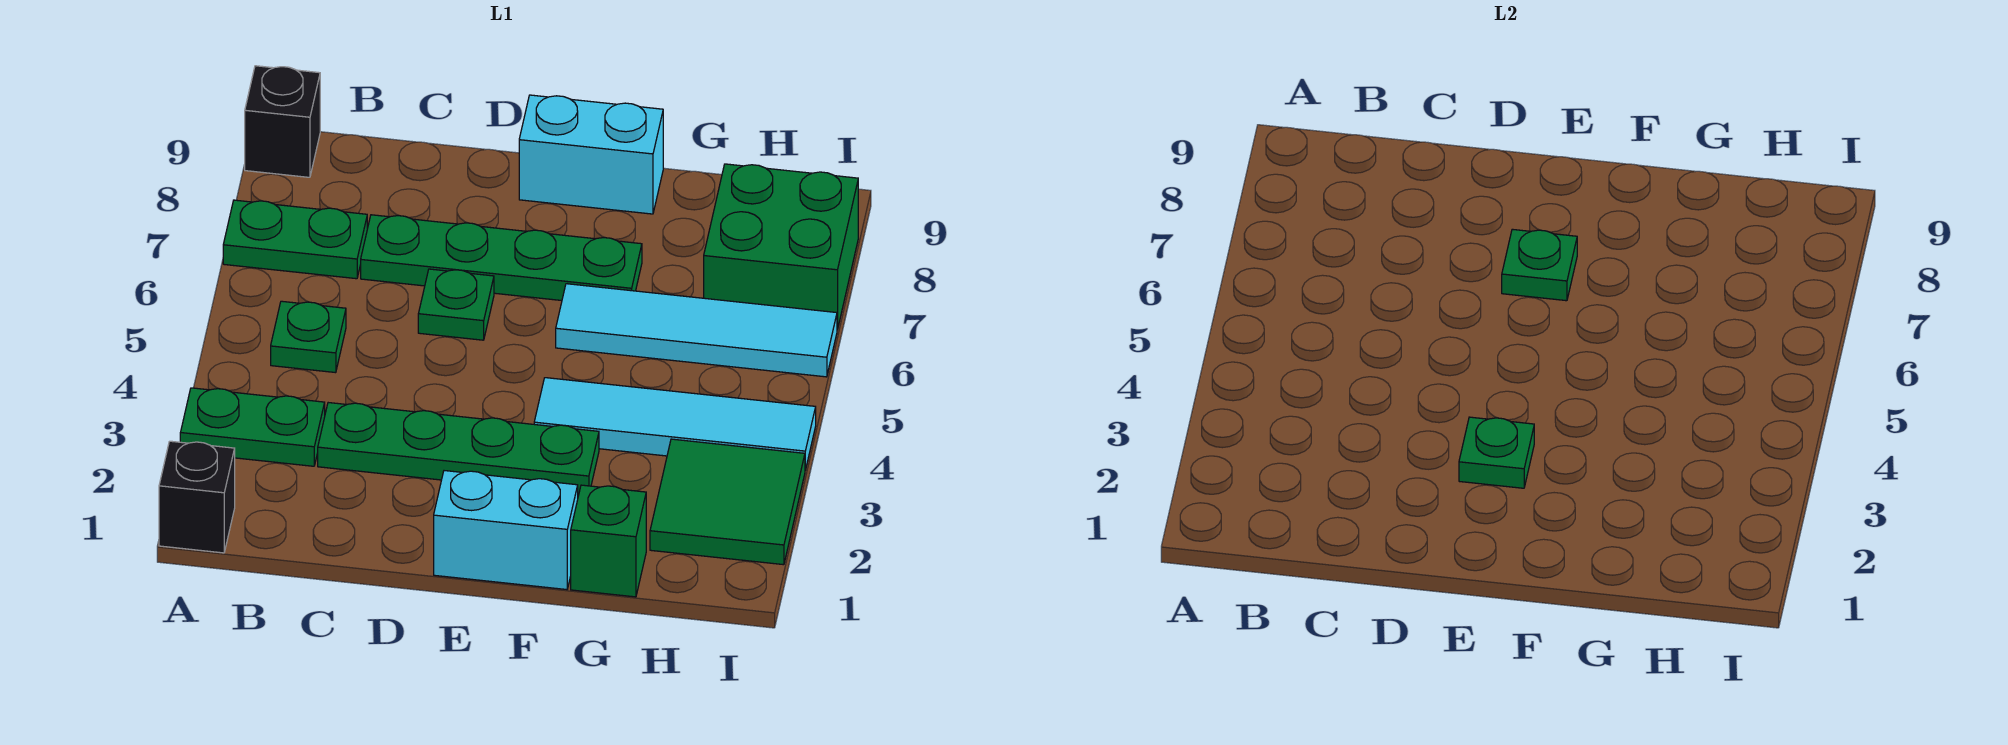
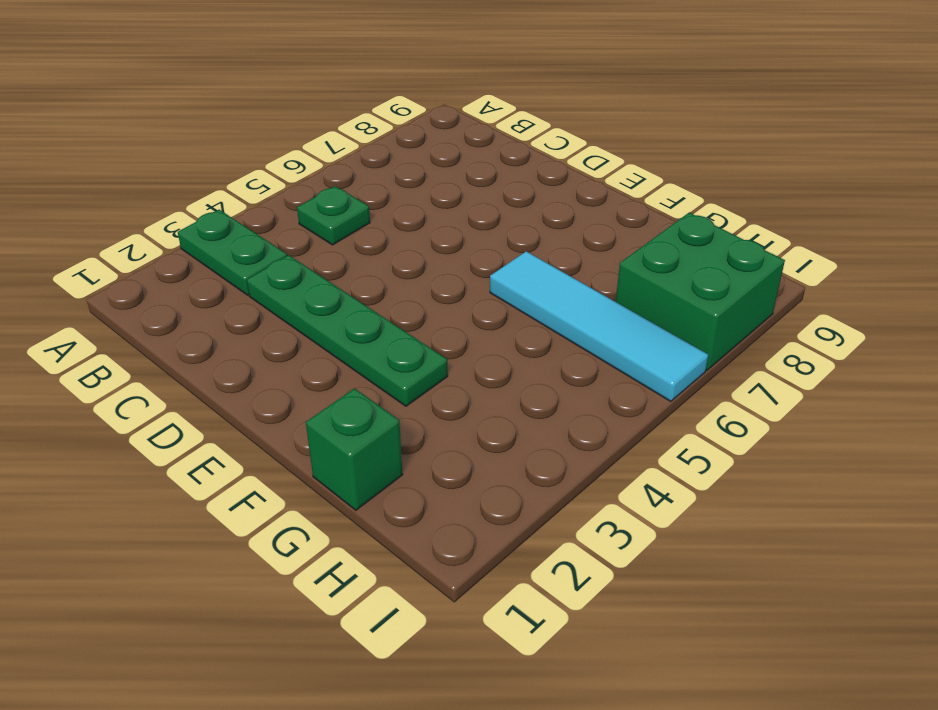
none -> black 1x1 brick [159,441,235,553]
none -> green 1x2 plate [223,200,367,279]
none -> black 1x1 brick [245,66,320,177]

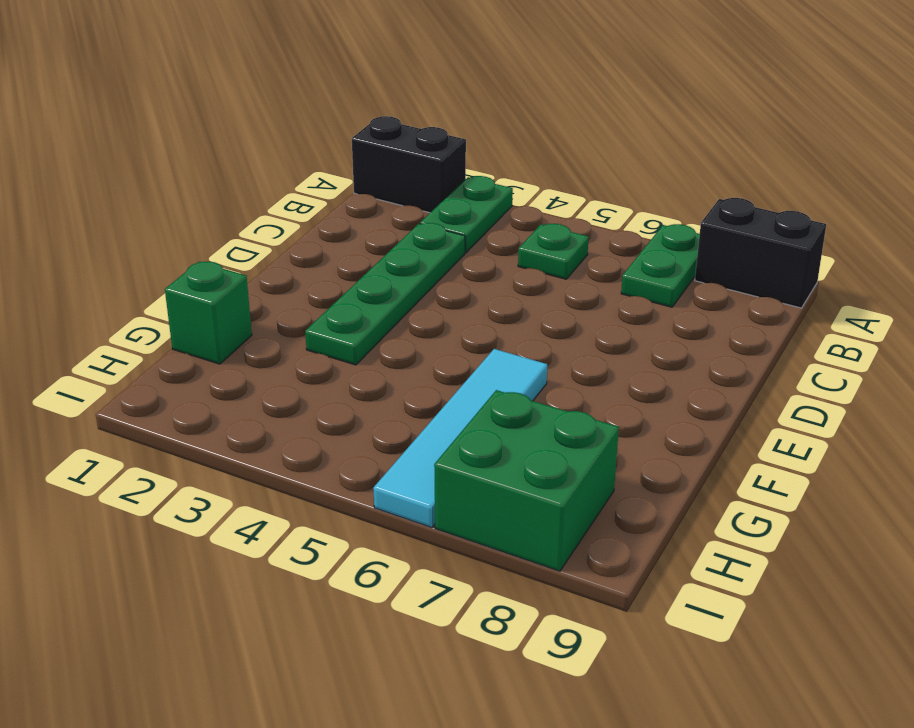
black 1x2 brick [352,116,466,213] -> black 1x1 brick [159,441,235,553]
black 1x2 brick [695,198,826,308] -> black 1x1 brick [245,66,320,177]
none -> green 1x4 plate [361,215,642,301]
none -> green 1x1 plate [418,269,494,340]
none -> cyan 1x2 brick [434,471,578,590]

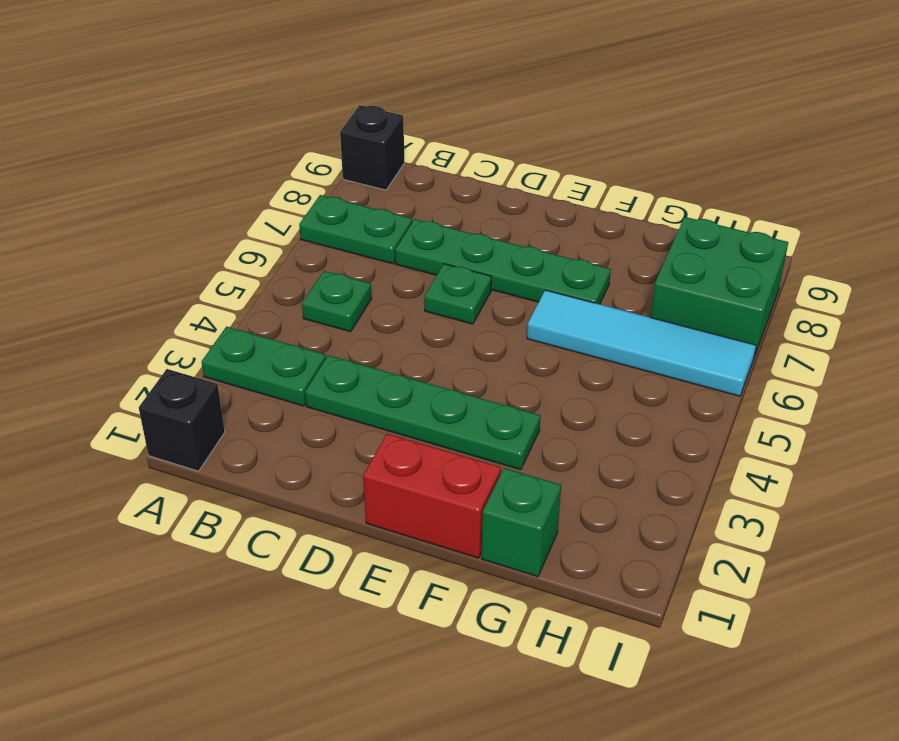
red 1x2 brick [363,434,501,558] -> cyan 1x2 brick [434,471,578,590]
none -> cyan 1x2 brick [519,95,663,214]
none -> cyan 1x4 tile [534,378,816,470]
none -> green 2x2 tile [650,439,805,565]

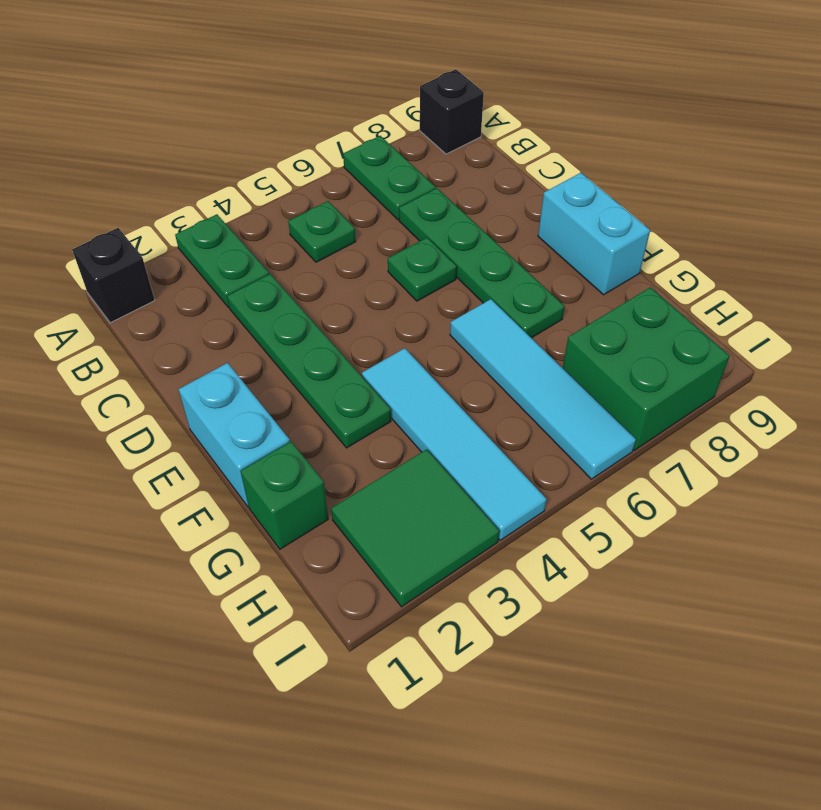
none -> green 1x1 plate [1459,417,1534,488]
none -> green 1x1 plate [1502,229,1577,301]

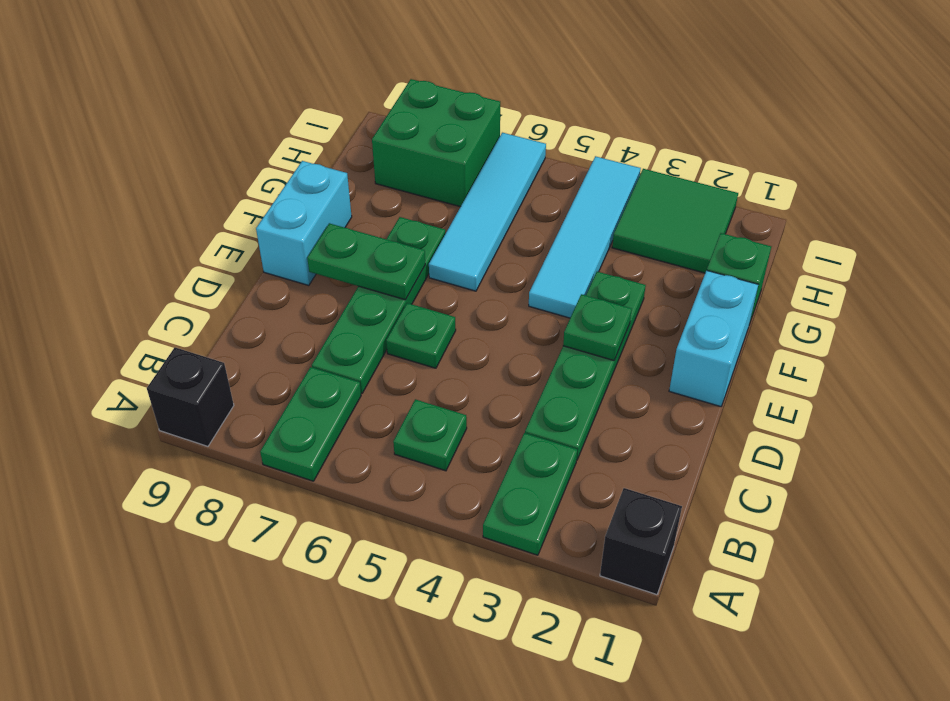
green 1x2 plate [307,223,425,300] -> green 1x1 plate [1502,229,1577,301]

